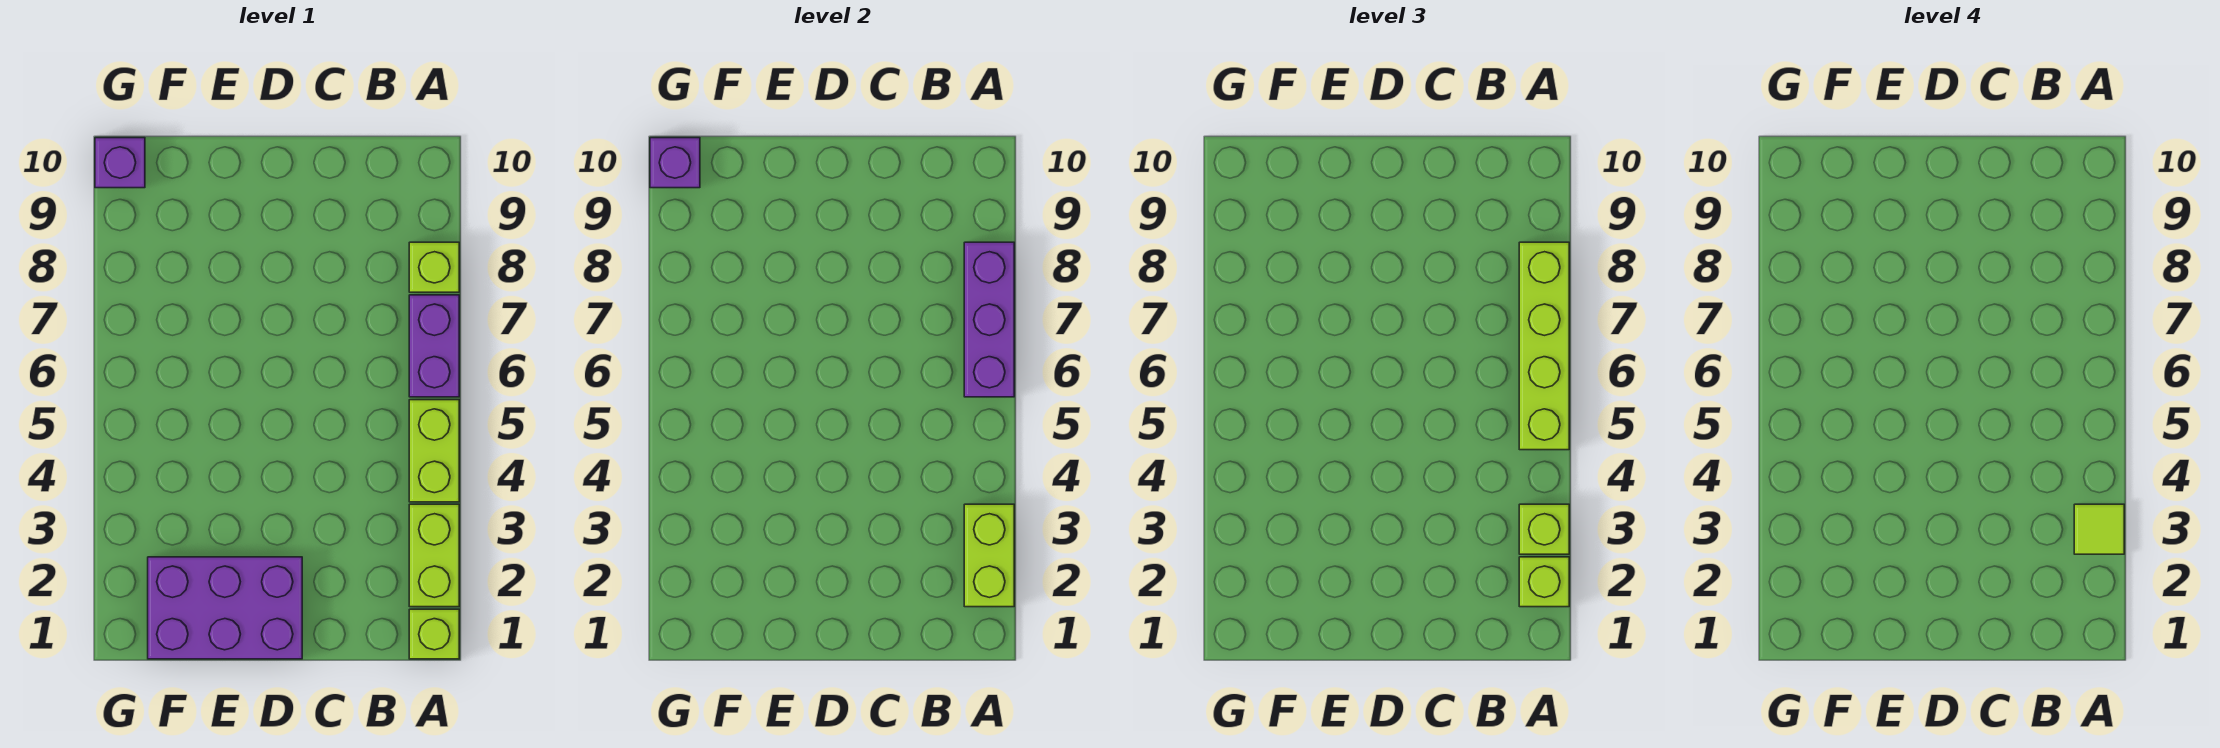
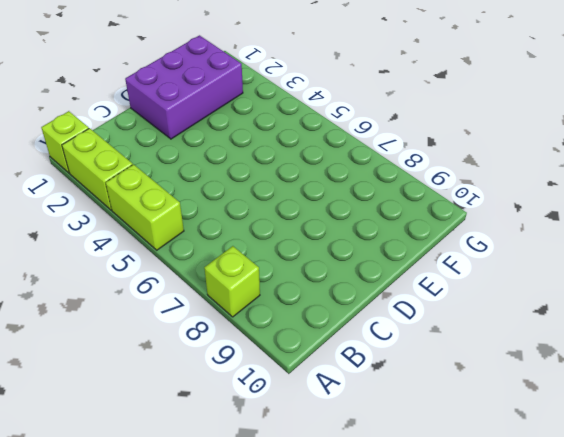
none -> purple 1x2 brick [409,295,459,397]
none -> purple 1x1 brick [95,138,145,188]
none -> lime 1x2 brick [964,504,1014,607]

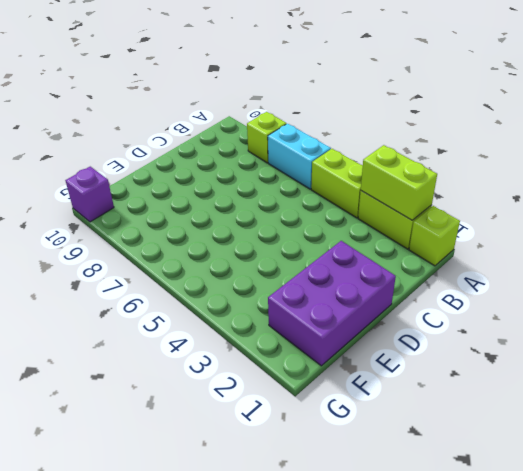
cyan 1x2 brick [268,124,331,189] -> purple 1x2 brick [409,295,459,397]
none -> purple 1x3 brick [964,242,1014,397]
none -> purple 1x1 brick [650,138,700,188]
none -> lime 1x1 brick [1519,557,1569,607]

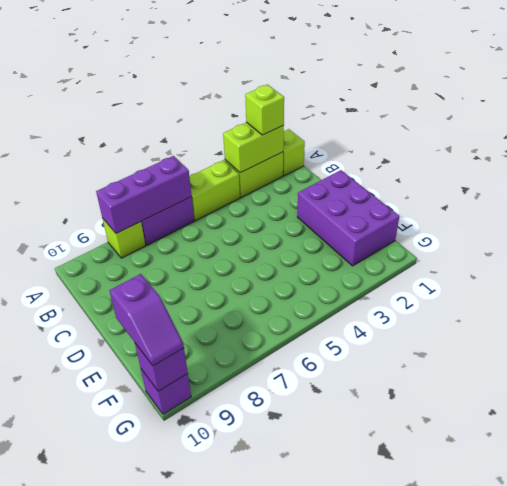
purple 1x2 slope [109,274,184,366] -> none
none -> lime 1x1 brick [1519,504,1569,554]
none -> lime 1x4 brick [1519,242,1569,450]
none -> lime 1x1 tile [2074,504,2124,554]

